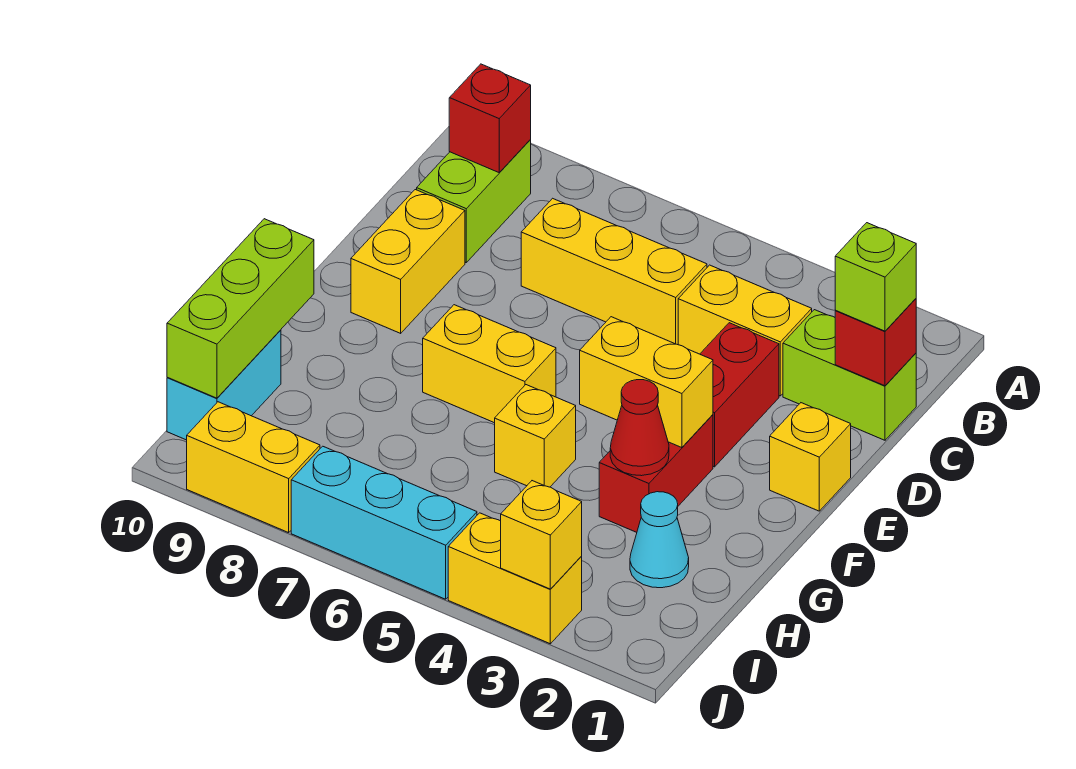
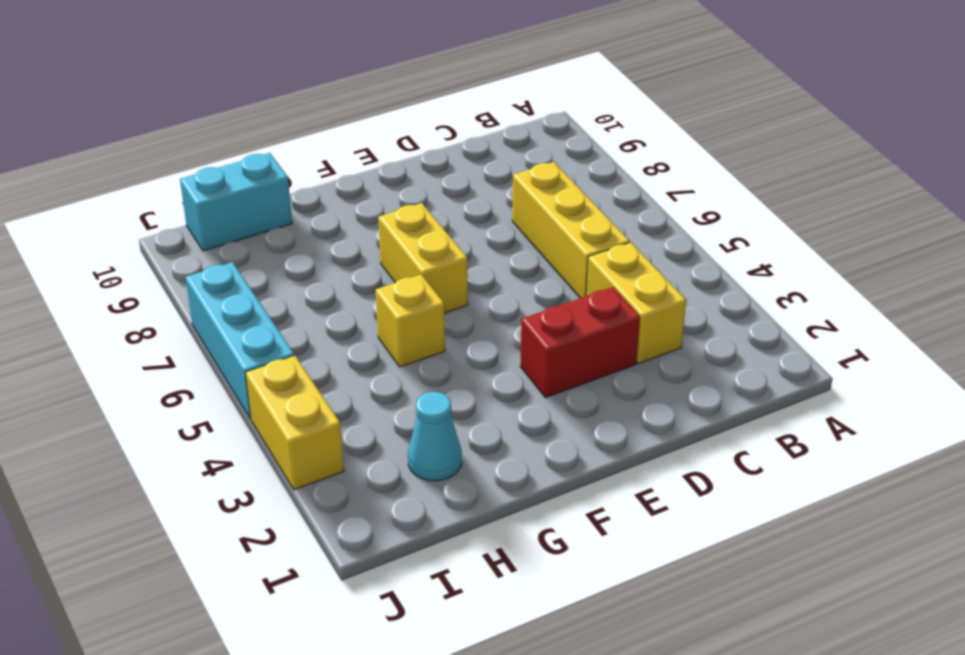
none -> lime 1x2 brick [417,140,531,262]
none -> lime 1x2 brick [783,310,916,440]
none -> yellow 1x2 brick [351,190,465,333]

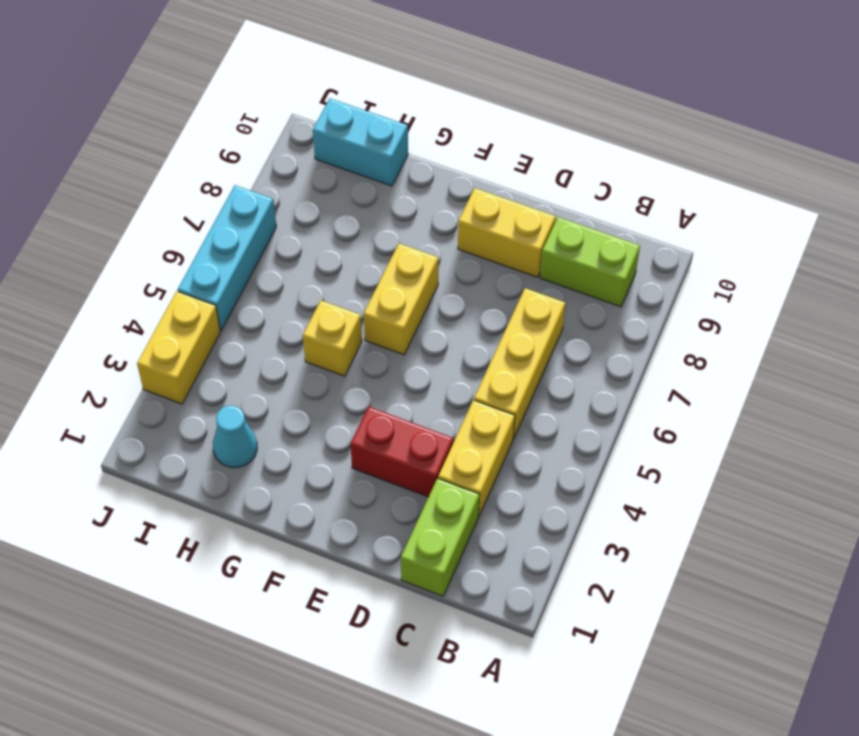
none -> yellow 1x1 brick [770,403,851,511]
none -> red 1x2 brick [599,415,713,532]
none -> yellow 1x2 brick [187,402,320,533]

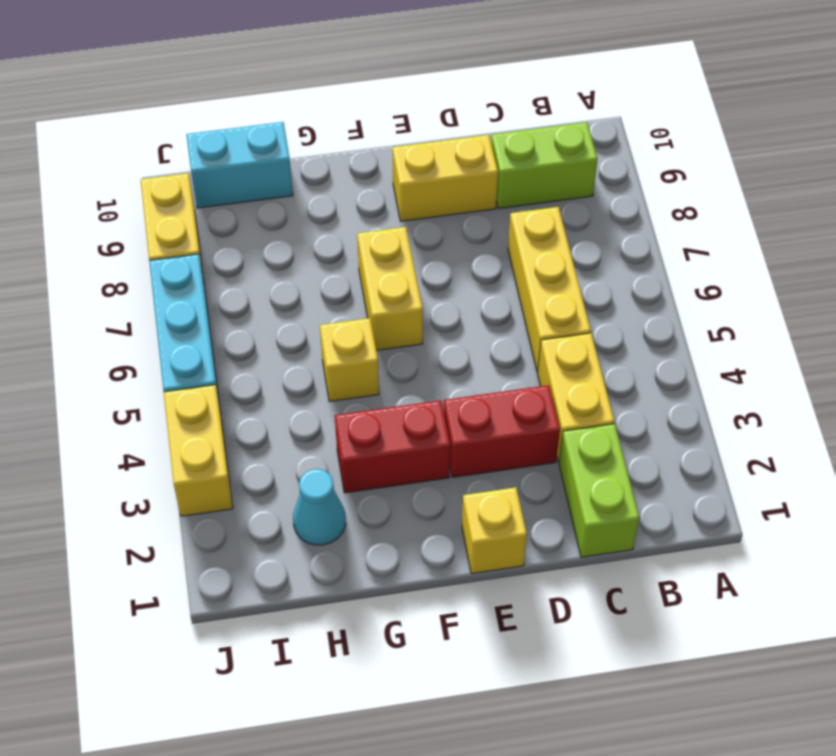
none -> red 1x1 brick [449,64,531,173]
none -> red 1x1 brick [835,299,916,386]
none -> yellow 1x2 brick [580,317,713,448]

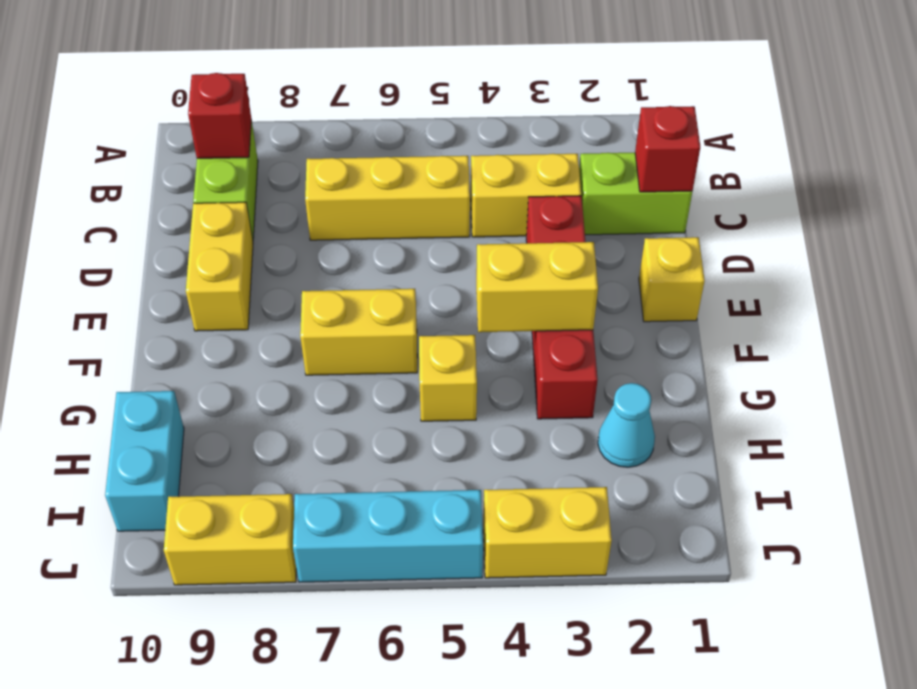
none -> red 1x1 cone [610,380,669,476]
none -> lime 1x3 brick [167,219,314,398]
none -> yellow 1x1 brick [501,481,582,589]

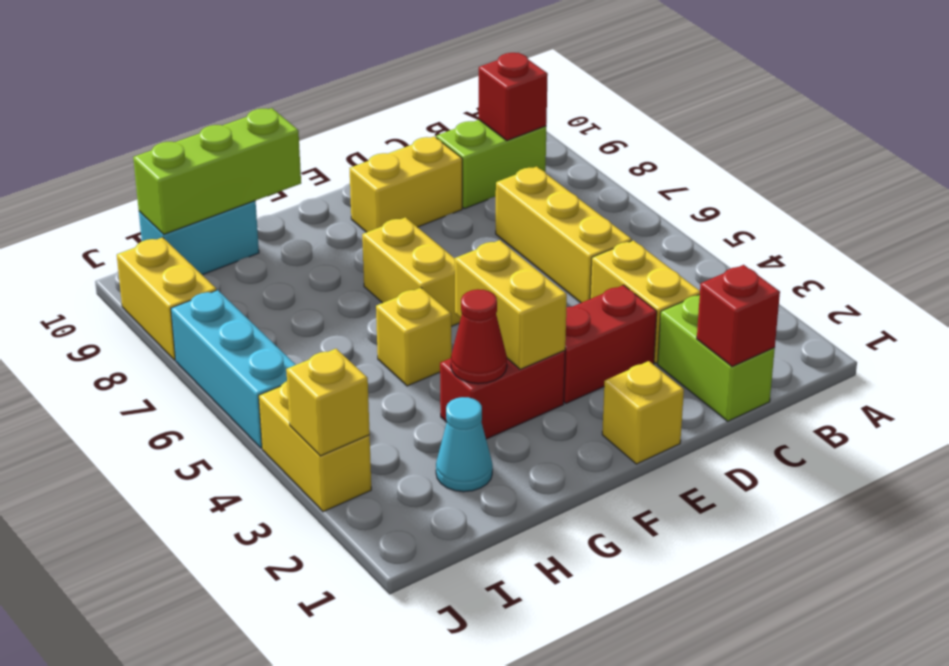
none -> lime 1x1 brick [835,223,916,331]

